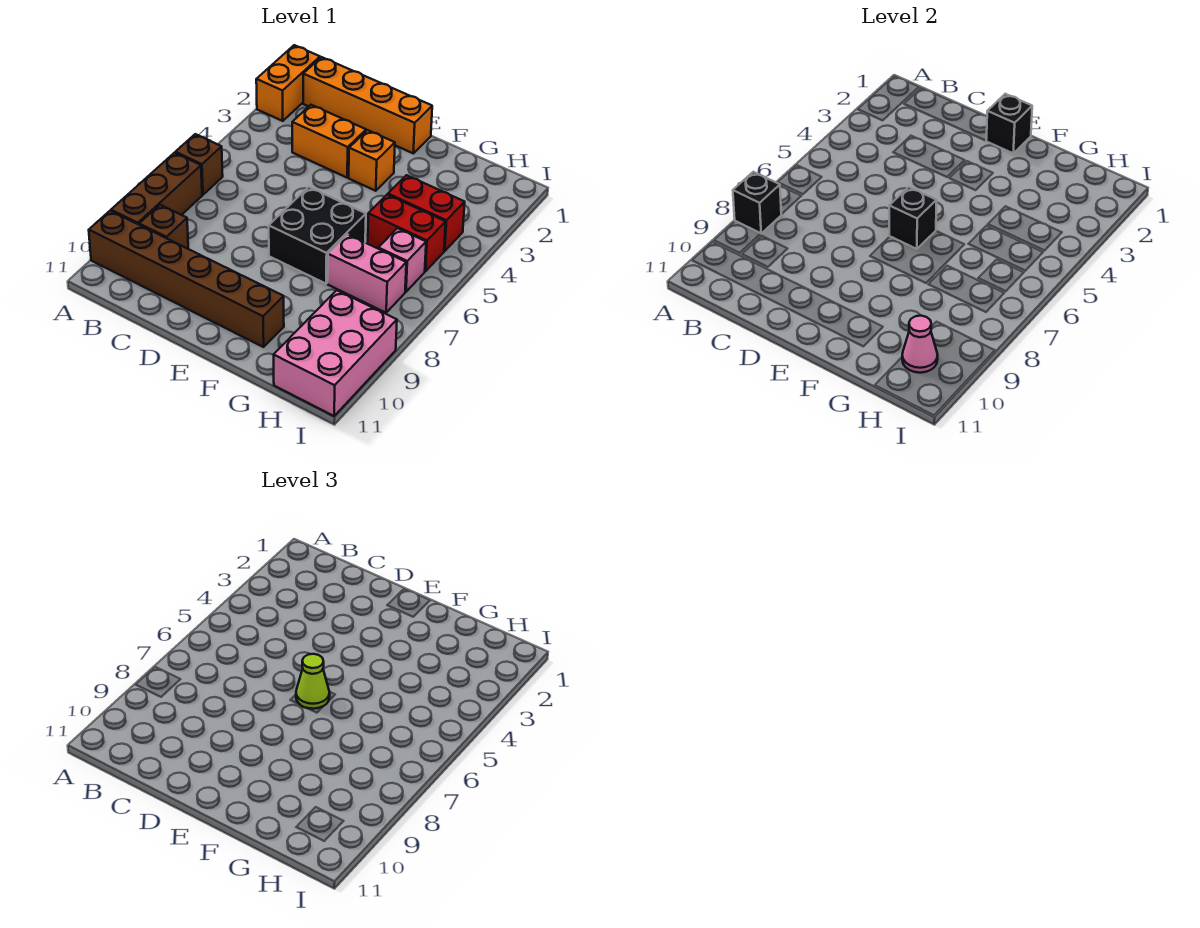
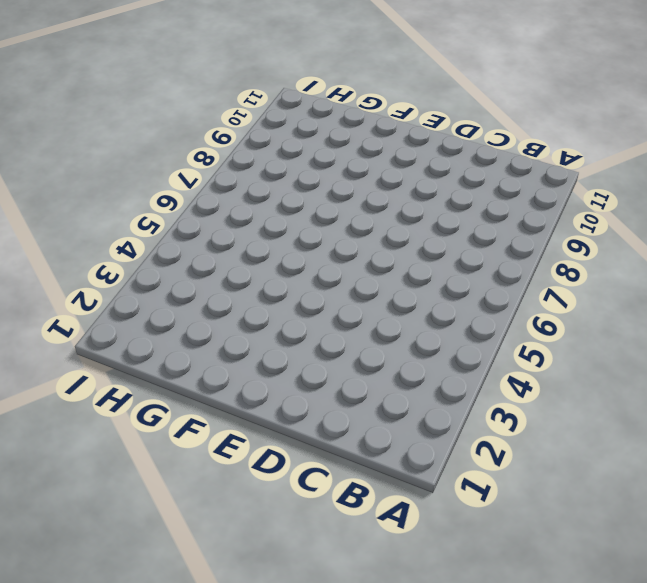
none -> orange 1x2 brick [256,45,320,121]
none -> brown 1x1 brick [175,134,223,195]
none -> brown 1x3 brick [111,153,202,225]

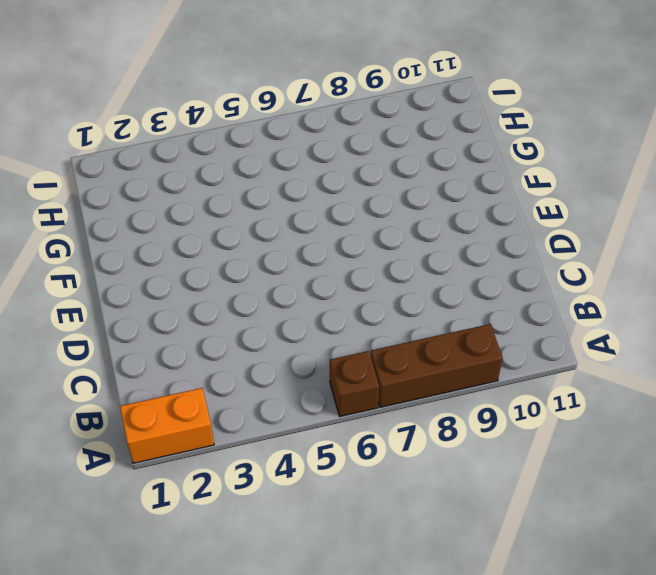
none -> brown 1x6 brick [89,211,284,347]
none -> orange 1x4 brick [303,57,432,153]
none -> brown 1x1 brick [139,205,188,249]

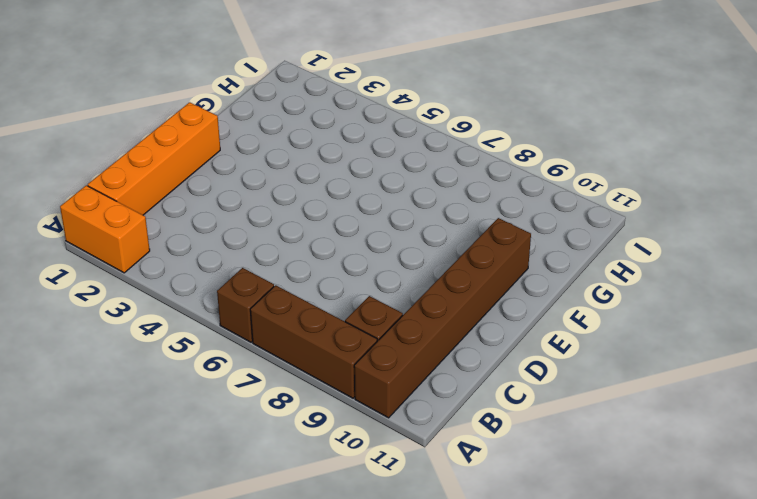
none -> orange 1x2 brick [292,105,366,177]
none -> orange 1x1 brick [349,130,395,191]
none -> black 2x2 brick [269,187,366,284]

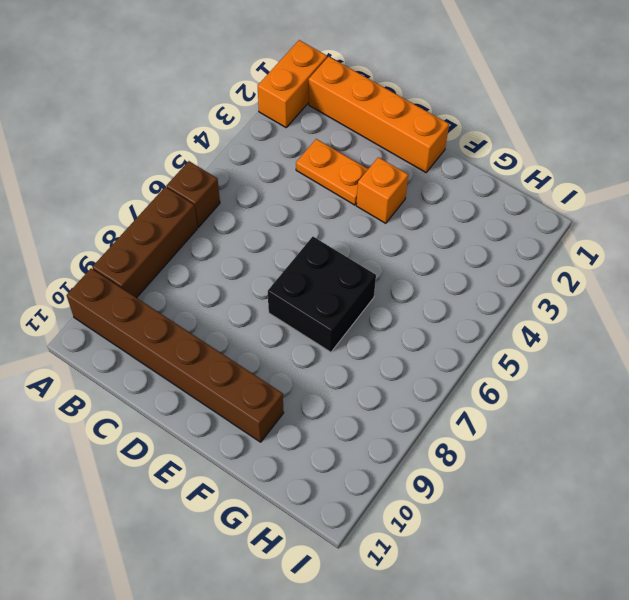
orange 1x2 plate [296,139,368,205] -> orange 1x2 brick [292,105,366,177]
none -> brown 1x1 brick [139,205,188,249]
none -> red 1x2 brick [388,175,465,251]
none -> red 1x2 brick [368,195,446,271]

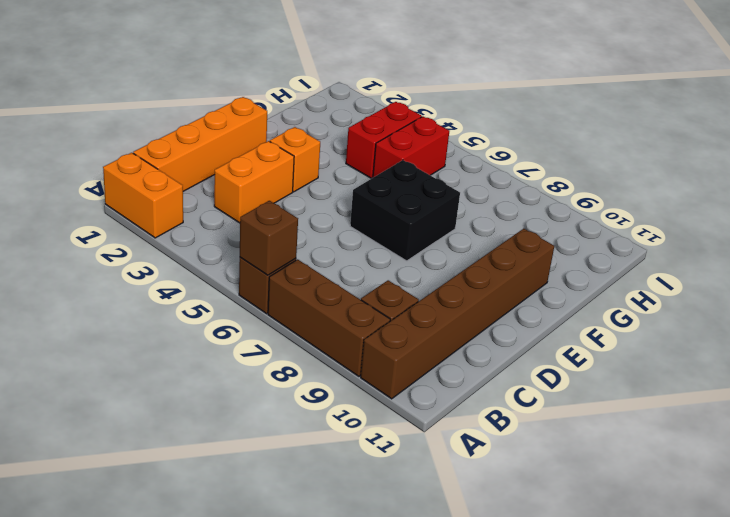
brown 1x1 brick [240,201,298,275] -> none
none -> pink 1x2 brick [328,234,406,313]
none -> pink 1x1 brick [378,228,426,292]
none -> pink 2x3 brick [274,290,397,416]

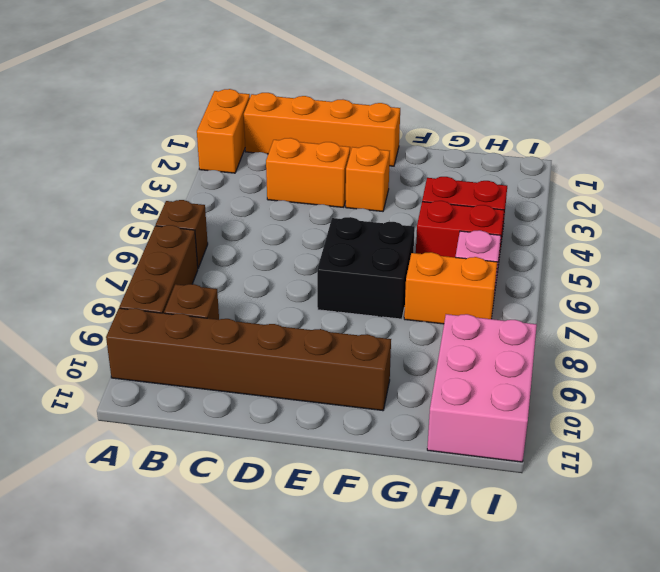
orange 1x2 brick [404,252,497,324] -> pink 1x2 brick [328,234,406,313]
none -> black 1x1 brick [733,172,781,233]
none -> black 1x1 brick [986,94,1032,153]
none -> black 1x1 brick [889,187,936,249]

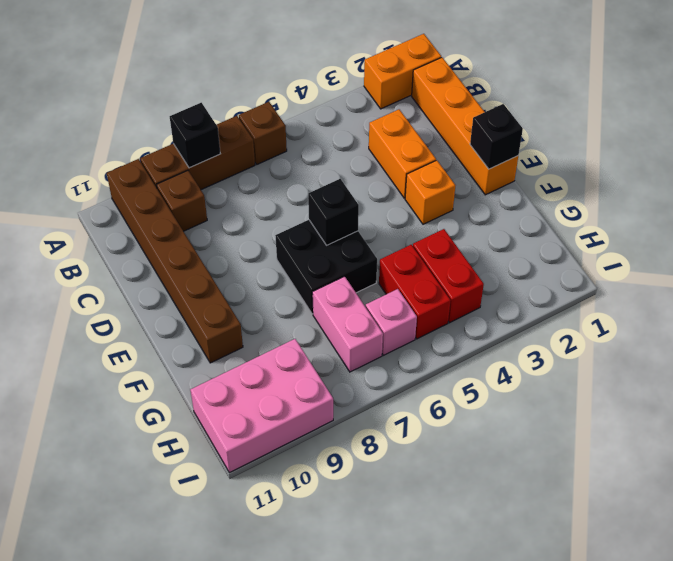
none -> pink 1x1 cone [902,316,938,373]
none -> lime 1x1 cone [296,654,330,709]

